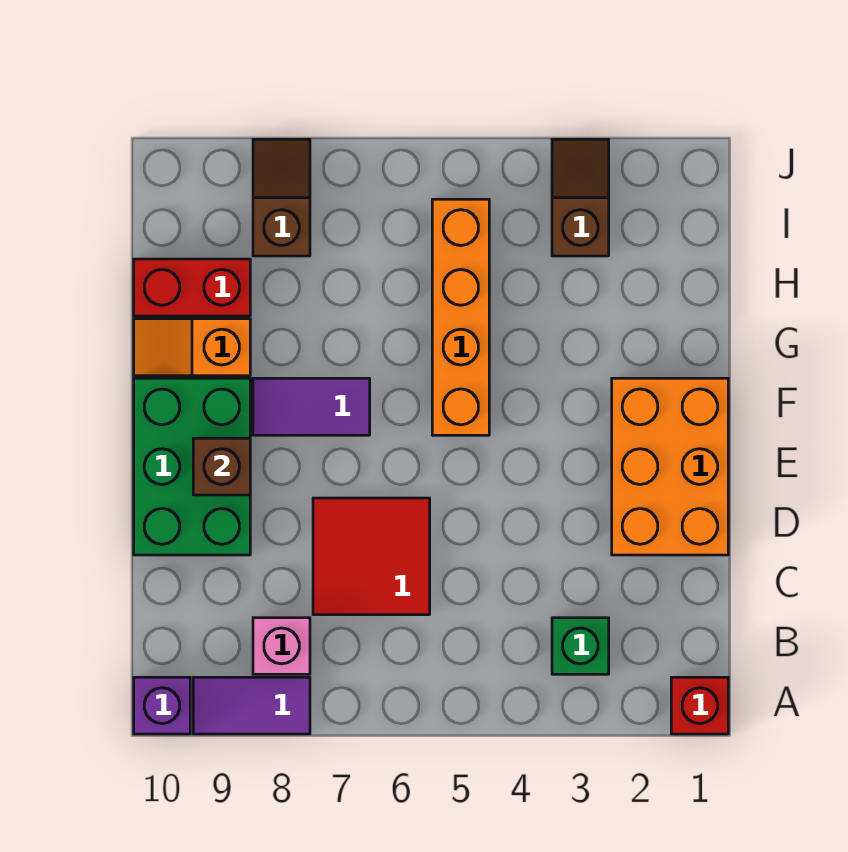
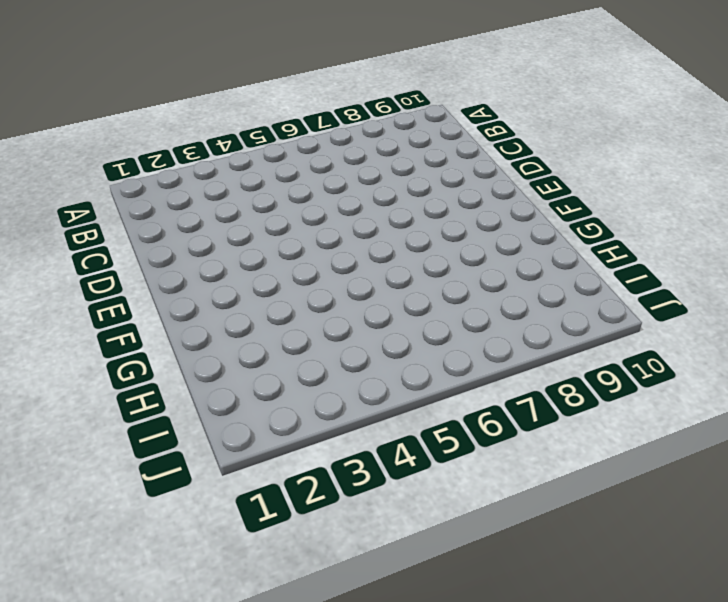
none -> red 1x1 brick [671,677,728,734]
none -> purple 1x2 tile [193,677,310,734]
none -> purple 1x1 brick [134,677,190,734]

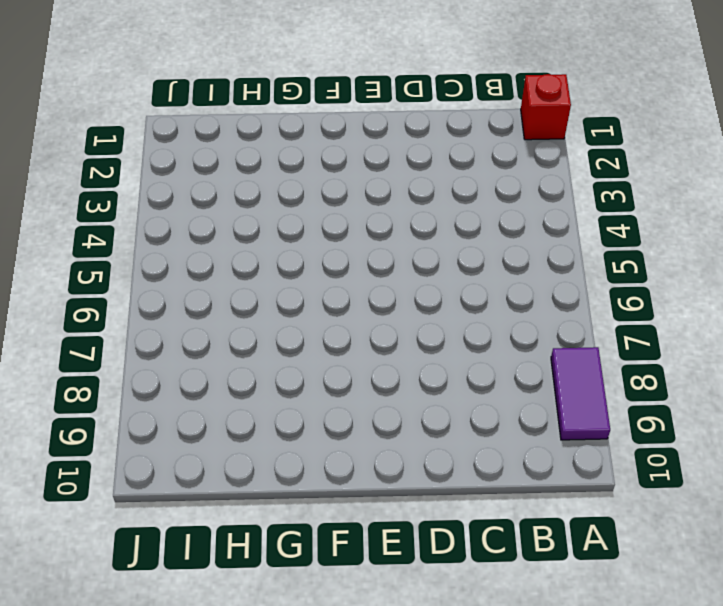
none -> purple 1x1 brick [134,677,190,734]
none -> green 1x1 brick [552,618,609,674]
none -> pink 1x1 brick [253,618,310,674]

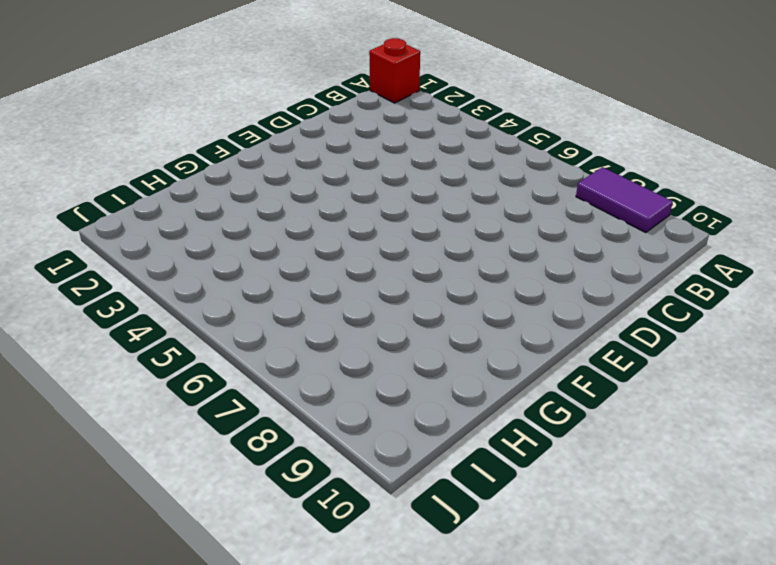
none -> purple 1x1 brick [134,677,190,734]
none -> green 1x1 brick [552,618,609,674]
none -> pink 1x1 brick [253,618,310,674]

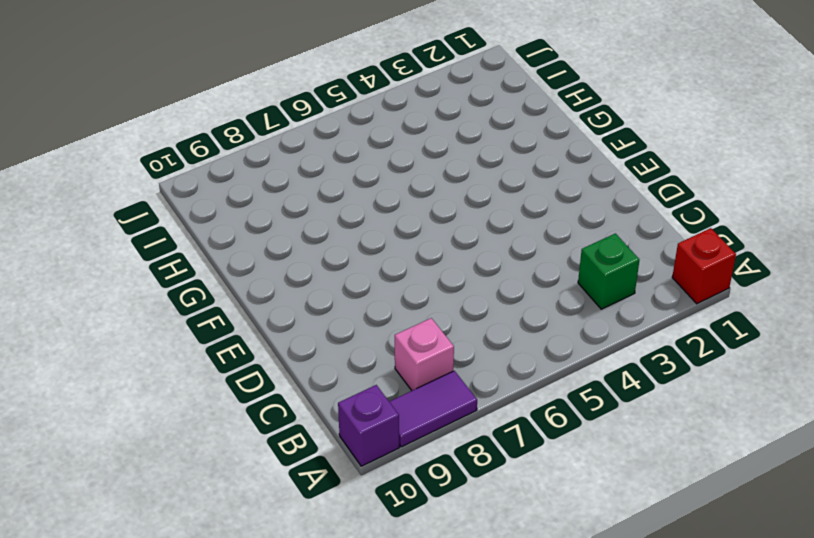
none -> red 2x2 tile [313,498,430,615]
none -> orange 2x3 brick [612,378,728,555]
none -> green 2x3 brick [134,378,250,555]

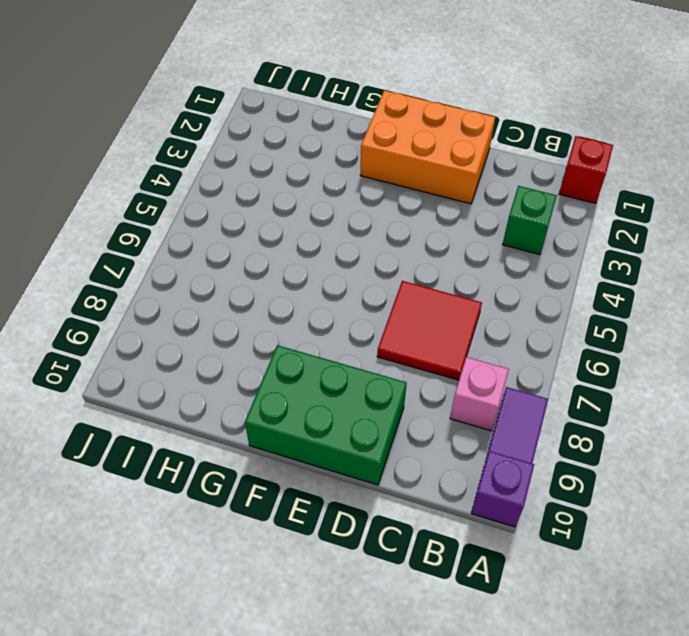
none -> orange 1x4 brick [432,199,489,435]
none -> purple 1x2 tile [253,378,370,435]
none -> orange 1x2 slope [134,319,250,376]

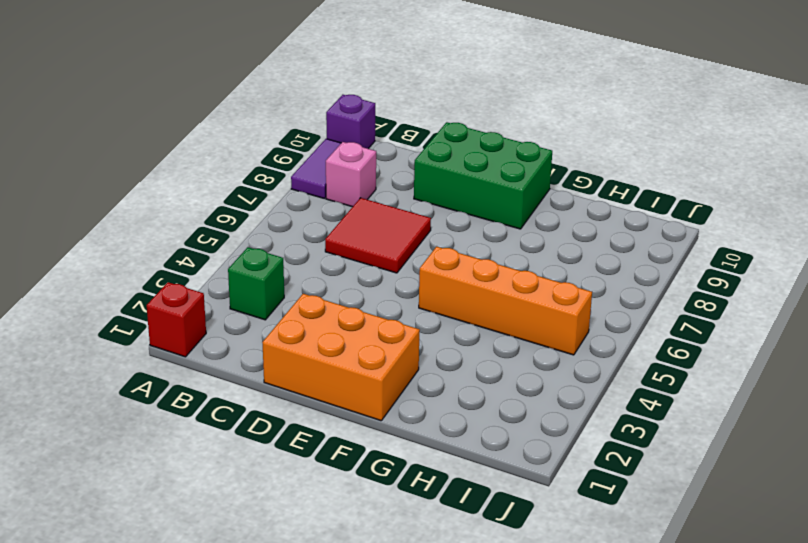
none -> purple 1x2 tile [253,378,370,435]
none -> orange 1x2 slope [134,319,250,376]
none -> red 1x2 brick [134,259,250,316]

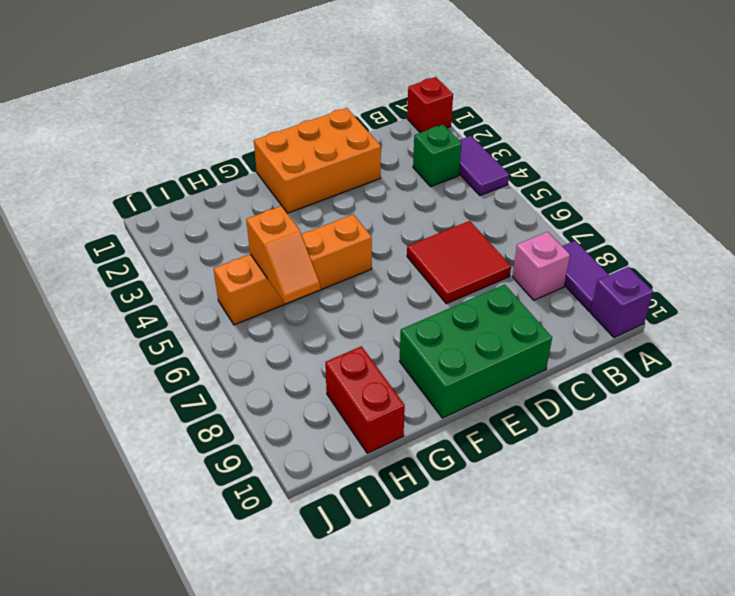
purple 1x2 tile [459,136,509,196] -> purple 1x2 tile moved to [253,378,370,435]
orange 1x2 slope [246,206,320,304] -> orange 1x2 slope moved to [134,319,250,376]
none -> brown 1x2 slope [552,139,609,256]
none -> brown 1x2 slope [253,139,310,256]
none -> brown 1x1 brick [193,438,250,495]

